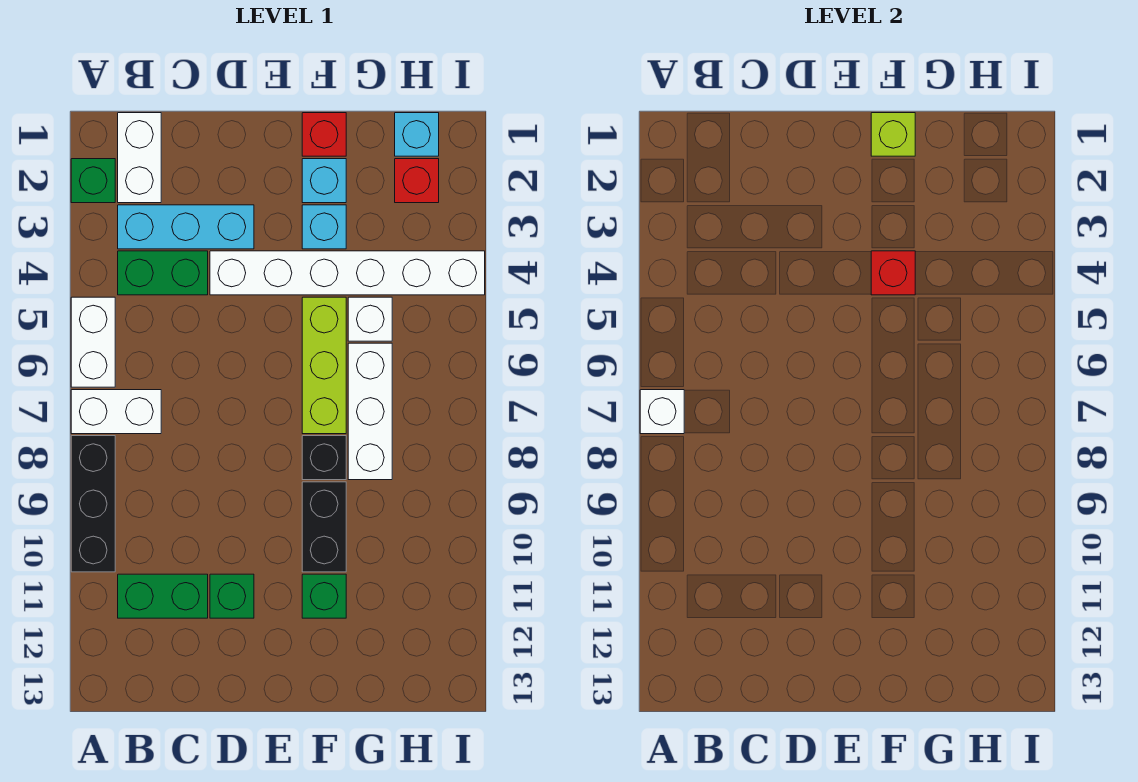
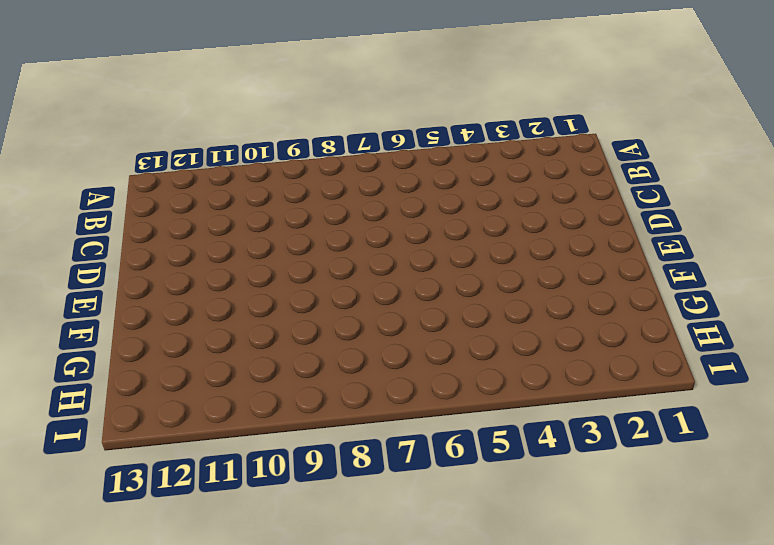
none -> green 1x1 brick [71,159,115,203]
none -> white 1x2 brick [71,297,115,387]
none -> white 1x2 brick [71,390,161,434]

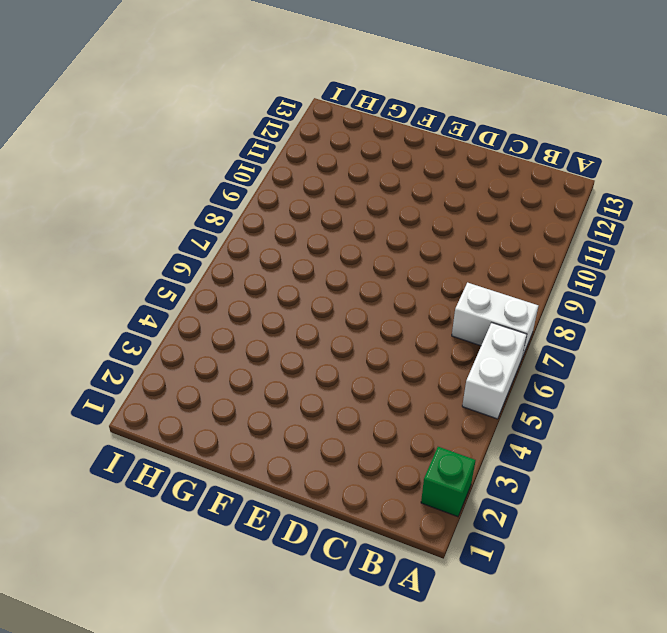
none -> black 1x3 brick [71,436,115,572]
none -> white 1x2 brick [118,113,161,203]
none -> cyan 1x3 brick [118,205,254,249]

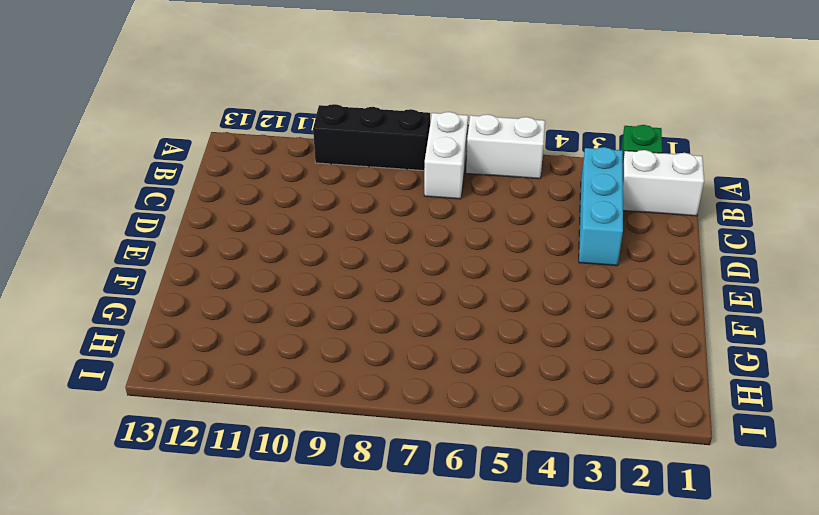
none -> green 1x2 brick [118,251,208,295]
none -> green 1x2 brick [118,574,208,618]
none -> white 1x6 brick [210,251,485,295]

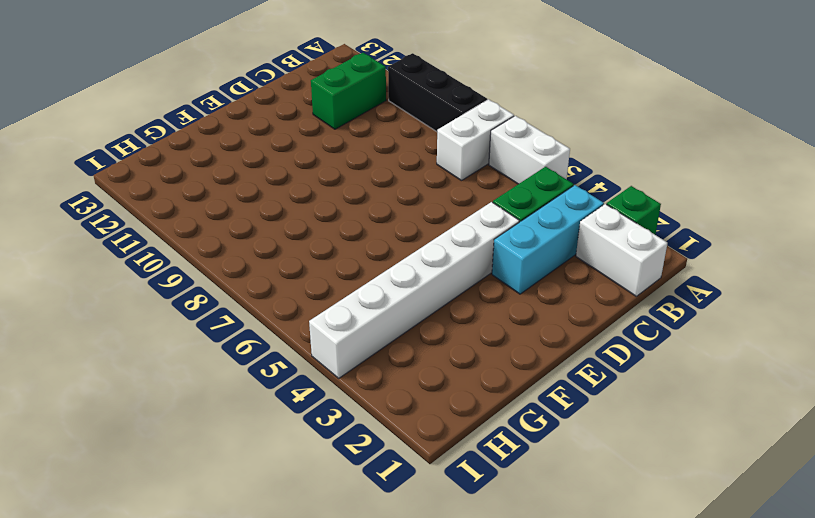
none -> green 1x1 brick [210,574,254,618]
none -> red 1x1 brick [302,113,346,156]
none -> cyan 1x1 brick [302,159,346,203]

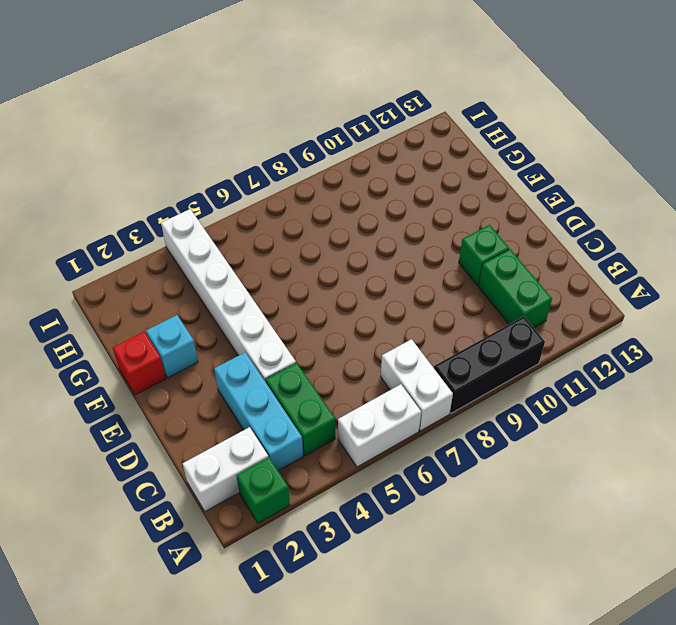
none -> cyan 1x1 brick [302,205,346,249]
none -> lime 1x3 brick [302,297,346,434]
none -> black 1x1 brick [302,436,346,480]

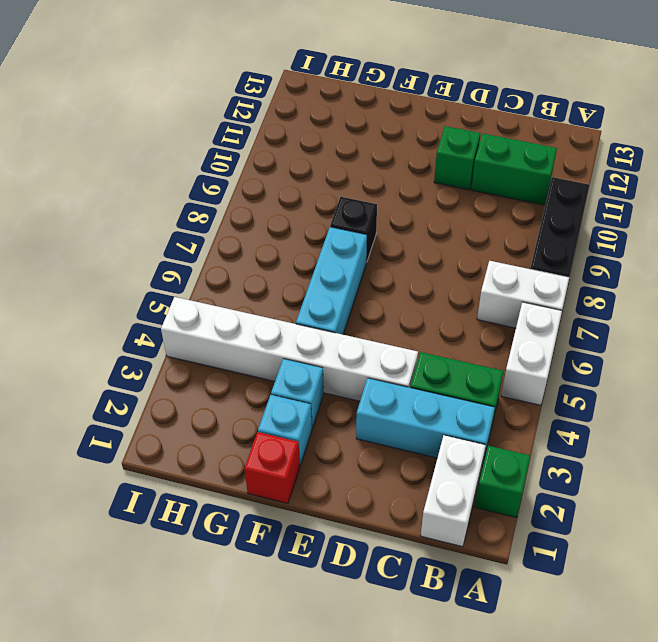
cyan 1x3 brick [296,227,367,334] -> lime 1x3 brick [302,297,346,434]
none -> black 1x2 brick [302,482,346,572]
none -> green 1x1 brick [302,574,346,618]
none -> white 1x1 brick [348,297,392,341]

